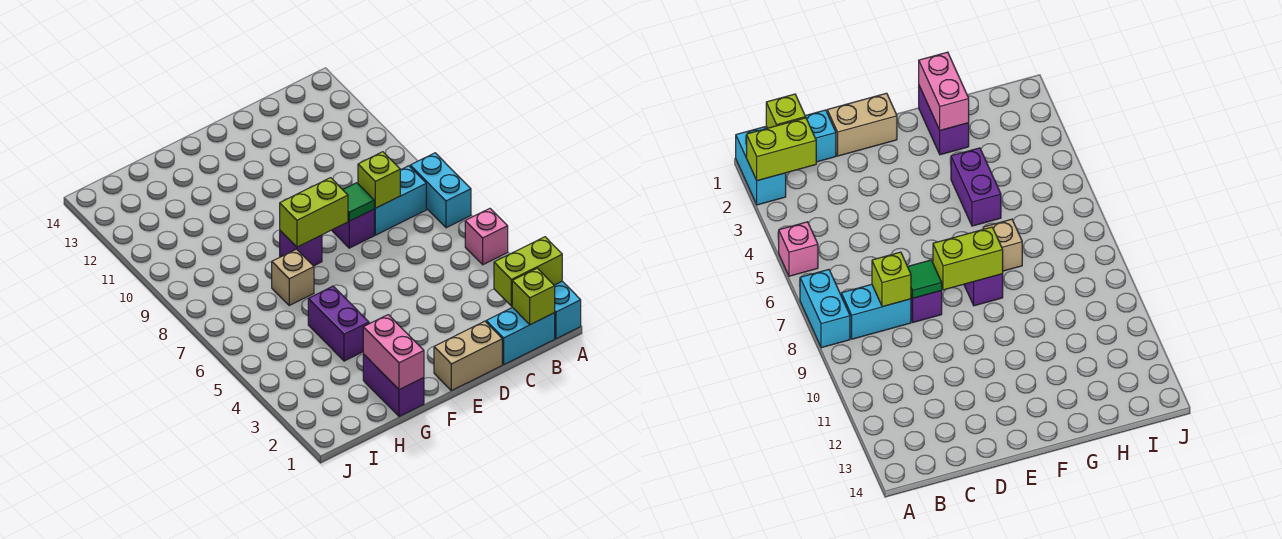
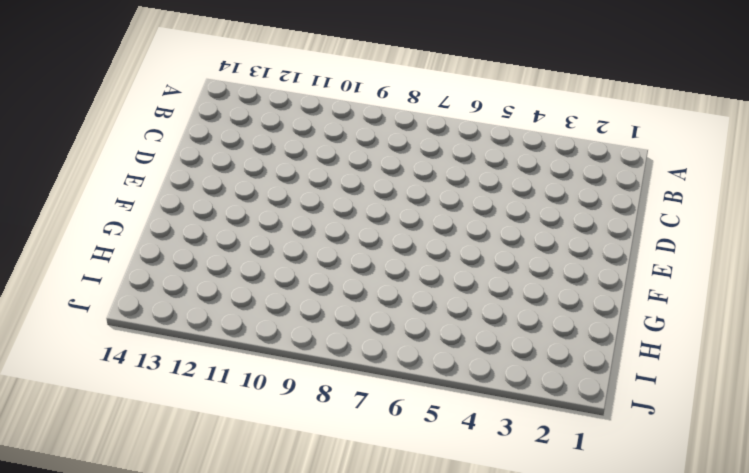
none -> cyan 1x2 brick [554,281,581,339]
none -> pink 1x1 brick [465,209,508,265]
none -> cyan 1x2 brick [410,153,471,228]

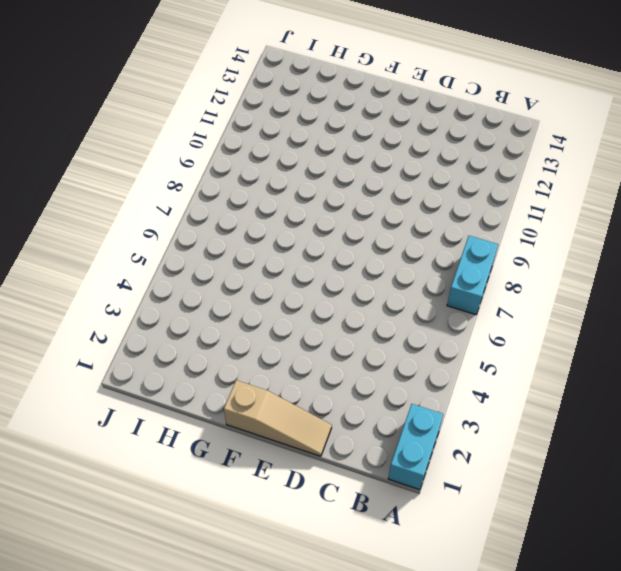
tan 1x3 slope [224,380,332,456] -> tan 1x2 brick [434,321,502,391]
none -> pink 1x1 brick [465,209,508,265]
none -> cyan 1x2 brick [486,307,555,364]
none -> cyan 1x2 brick [374,166,426,235]

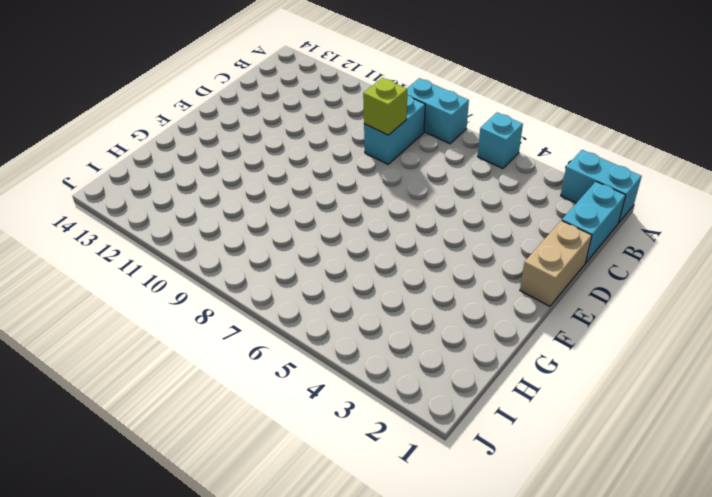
cyan 1x1 brick [478,112,523,169] -> pink 1x1 brick [465,209,508,265]
none -> purple 1x1 brick [332,209,374,248]
none -> purple 1x1 brick [280,231,322,266]
none -> purple 1x2 brick [363,354,424,417]

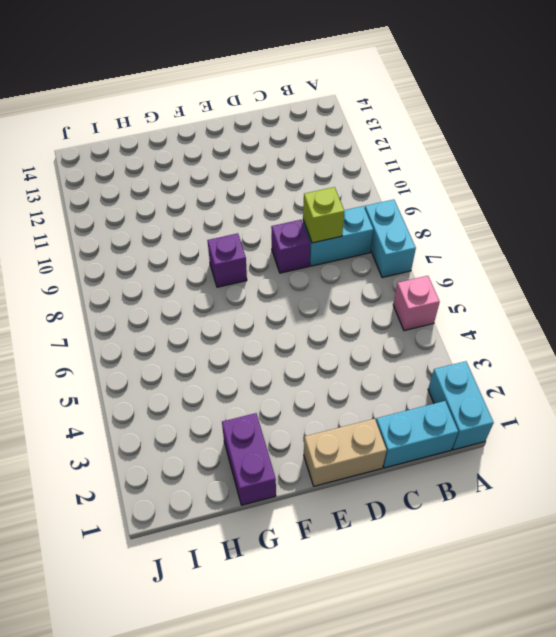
none -> purple 1x2 brick [308,286,369,361]
none -> tan 1x1 brick [272,249,314,305]
none -> lime 1x2 brick [494,237,562,306]

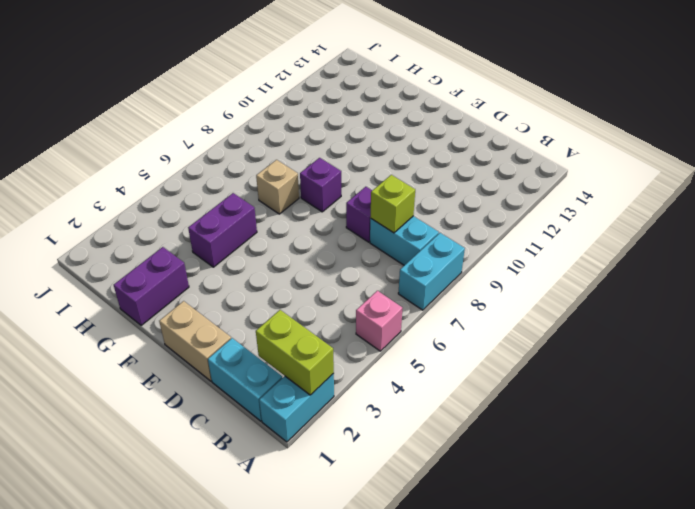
none -> lime 1x1 brick [512,268,555,325]
none -> green 1x1 tile [343,183,374,221]
none -> lime 1x2 brick [280,178,348,247]

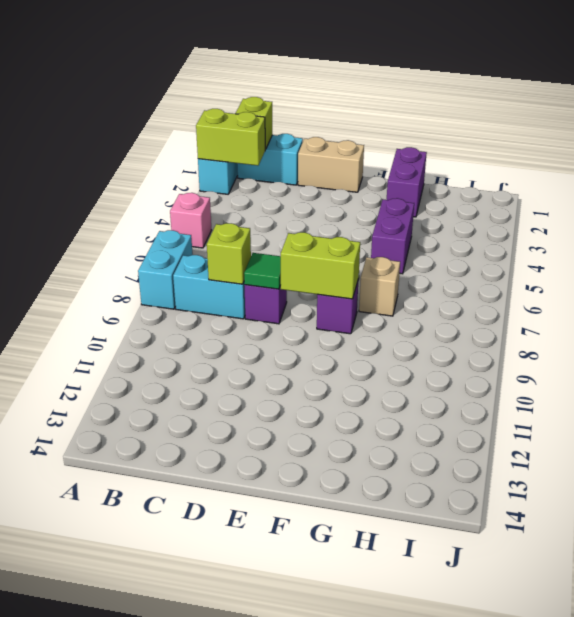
none -> pink 1x2 brick [363,315,424,390]

